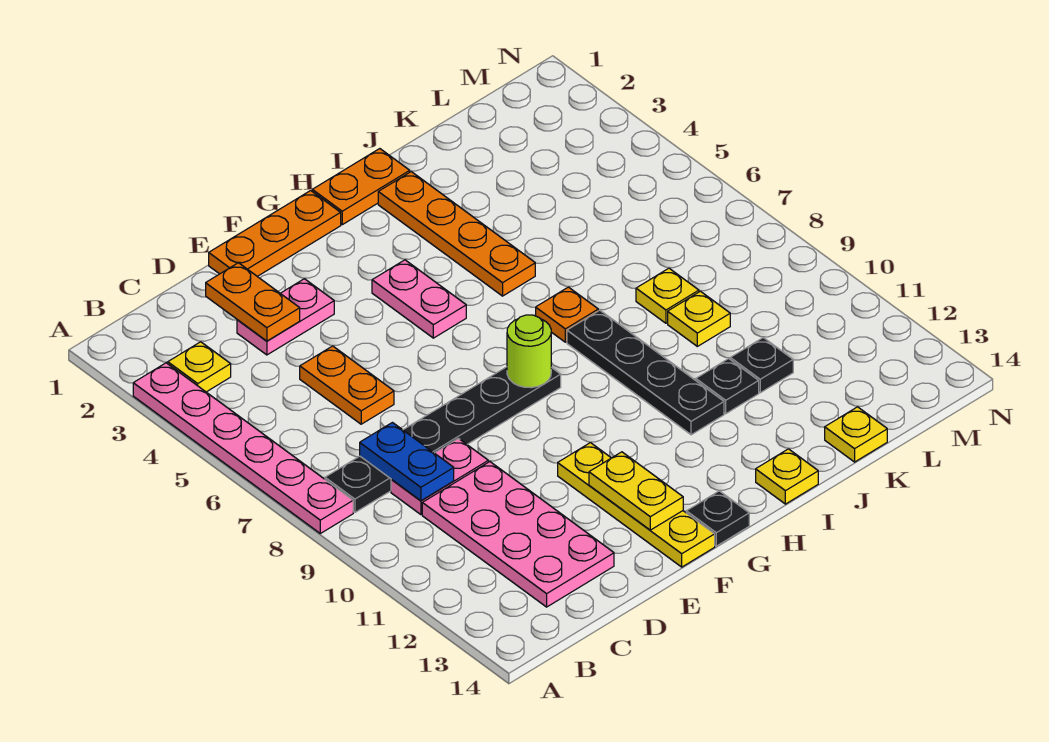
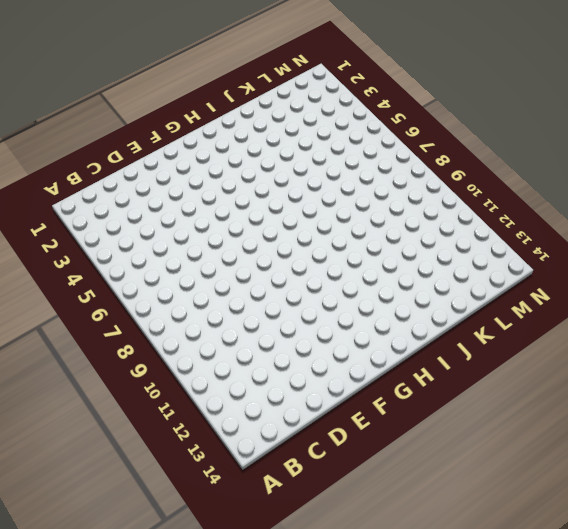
none -> pink 1x6 plate [133,363,353,533]
none -> yellow 1x1 plate [168,342,231,392]
none -> black 1x6 plate [325,367,561,512]

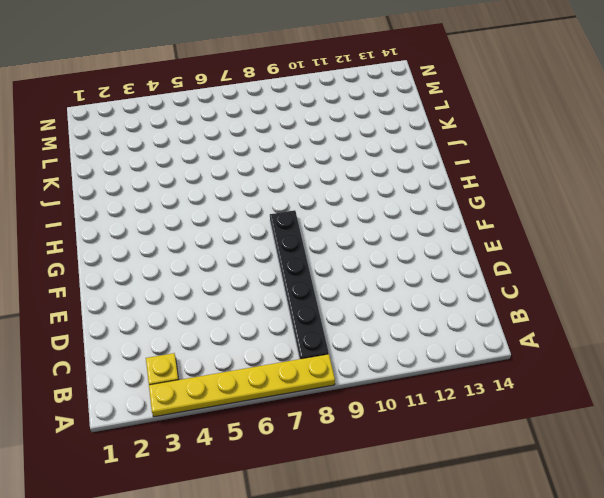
yellow 1x6 plate [149,354,335,417] -> pink 1x6 plate [133,363,353,533]
none -> pink 1x2 plate [391,439,488,515]
none -> pink 2x4 plate [422,462,614,607]
none -> pink 1x2 plate [237,279,334,355]

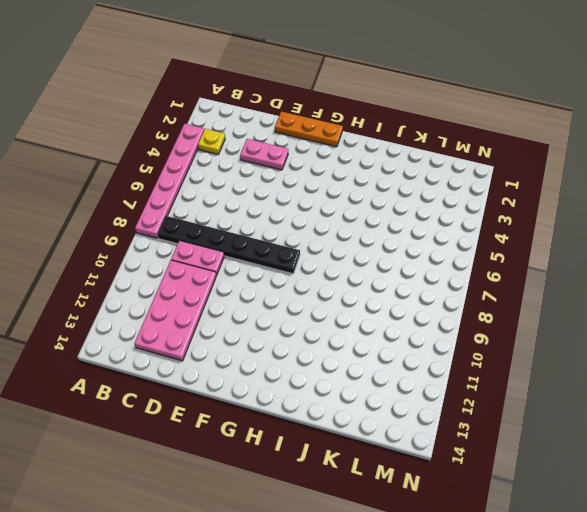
none -> orange 1x2 plate [300,346,394,424]
none -> yellow 1x4 plate [558,443,715,567]
none -> pink 1x2 plate [372,260,466,338]

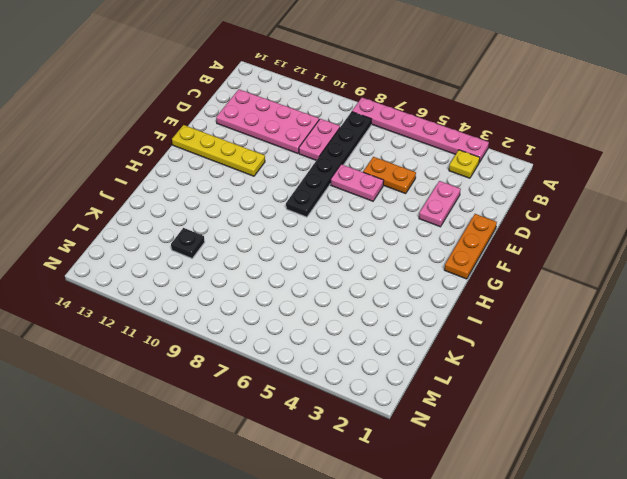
pink 1x2 plate [331,164,384,201] -> pink 1x2 plate moved to [372,260,466,338]
none -> black 1x1 plate [686,491,749,546]
none -> orange 1x2 plate [312,149,410,225]
none -> orange 1x4 plate [378,172,535,296]

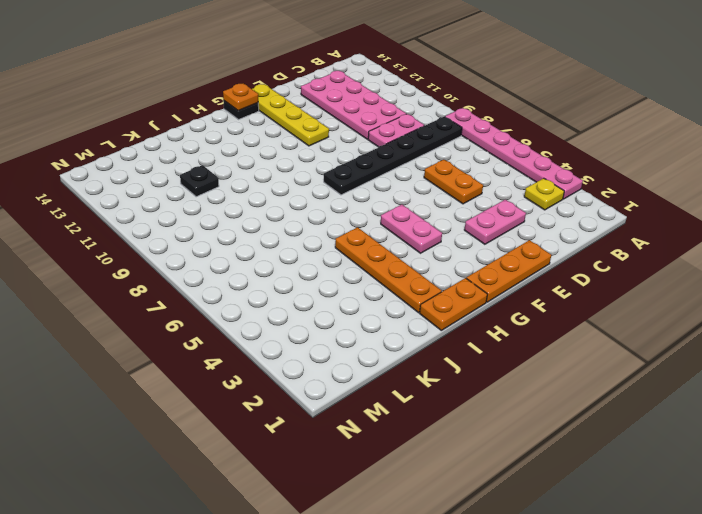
orange 1x1 plate [223,84,258,111] -> orange 1x1 plate moved to [536,287,598,342]
none -> black 1x4 plate [567,310,724,435]
none -> yellow 1x1 plate [756,449,818,504]
none -> black 1x1 plate [696,359,759,414]

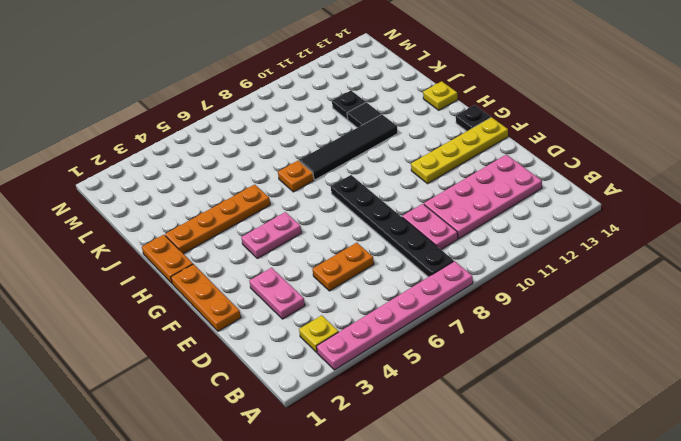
black 1x4 tile [299,114,398,180] -> black 1x4 plate [567,310,724,435]
black 1x1 tile [347,102,381,128] -> black 1x1 plate [696,359,759,414]
none -> yellow 1x1 plate [636,268,699,323]
none -> yellow 1x1 plate [668,291,730,346]
none -> yellow 1x1 plate [825,407,887,462]

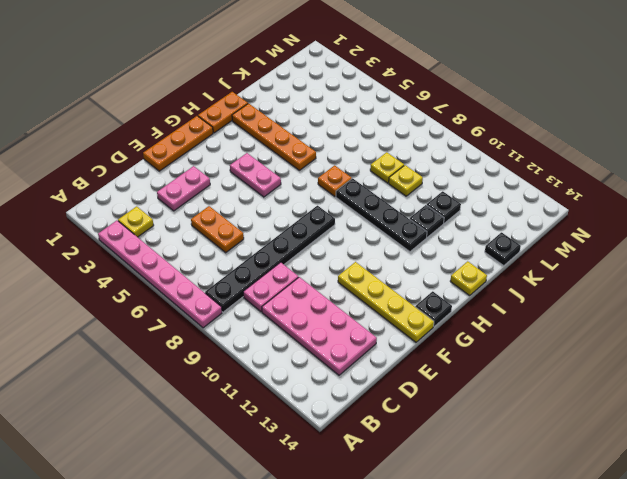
black 1x1 plate [485,232,521,266] -> yellow 1x1 plate [825,407,887,462]
none -> blue 1x2 plate [360,423,454,501]
none -> orange 1x2 plate [206,263,300,341]
none -> yellow 1x2 plate [589,452,683,530]

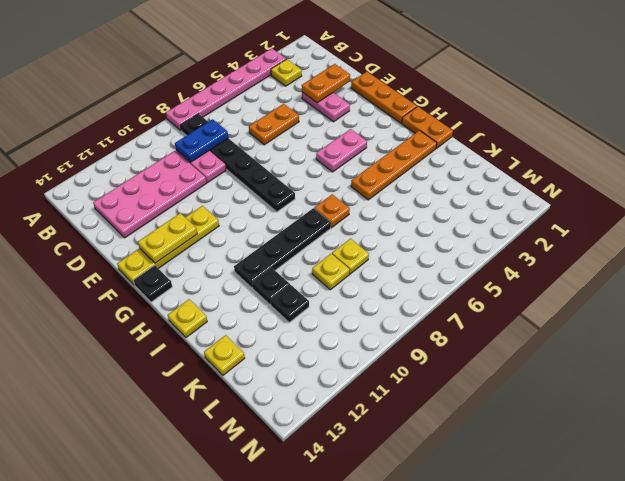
none -> lime 1x1 round brick [507,315,551,388]

